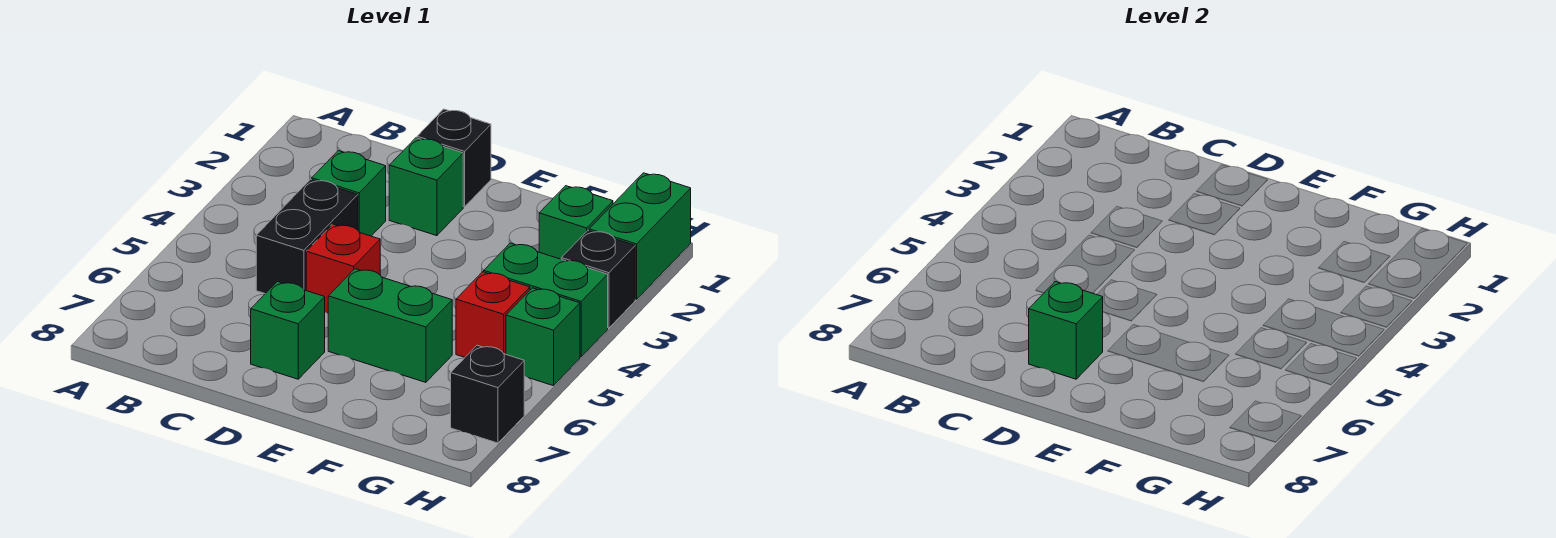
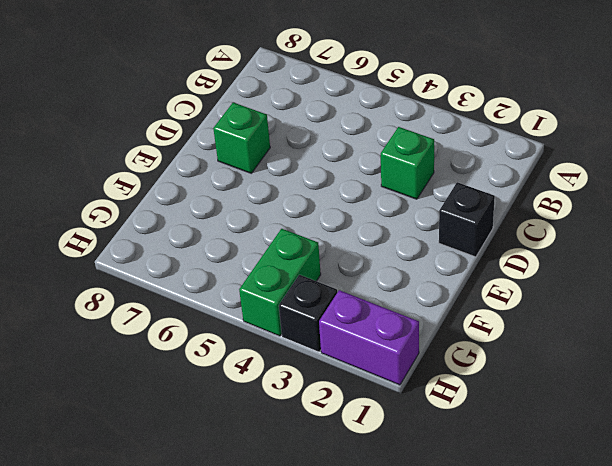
purple 1x2 brick [319,290,419,385] -> green 1x2 brick [589,173,691,299]
none -> black 1x2 brick [256,179,358,294]
none -> green 1x1 brick [389,138,463,236]
none -> red 1x1 brick [306,224,380,313]

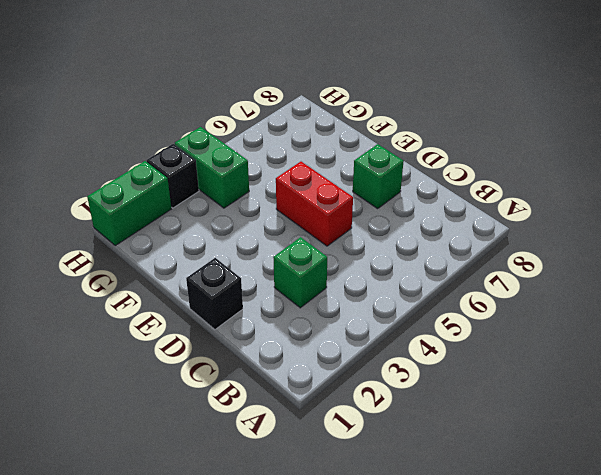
red 1x2 brick [276,162,353,246] -> red 1x1 brick [306,224,380,313]
none -> black 1x2 brick [256,179,358,294]
none -> green 1x1 brick [389,138,463,236]
none -> green 1x2 brick [328,269,452,382]

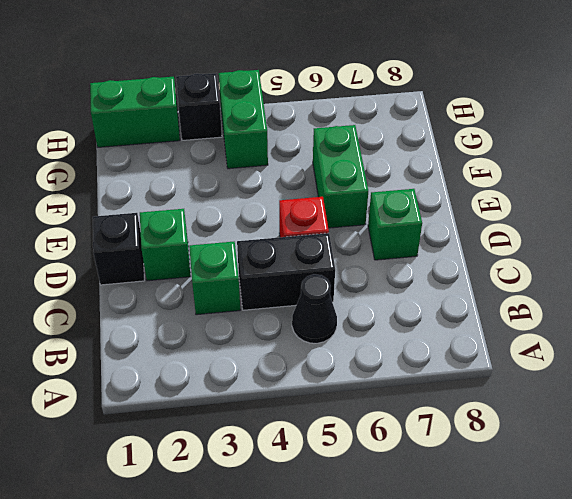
black 1x1 cone [292,274,337,343] -> none
none -> green 1x1 brick [539,186,613,259]
none -> red 1x1 brick [456,272,530,357]
none -> green 1x1 brick [506,288,580,386]

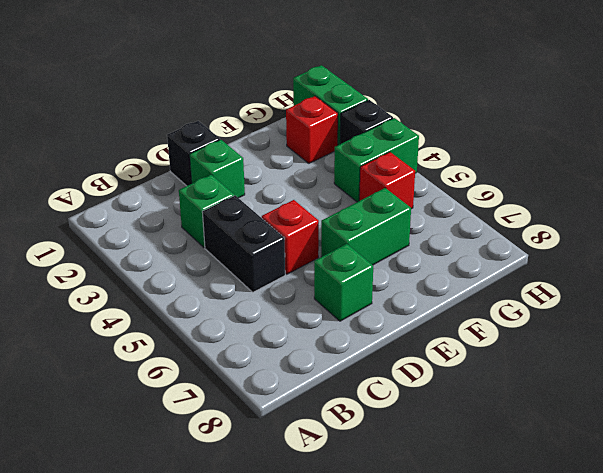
red 1x1 brick [286,96,338,163] -> green 1x1 brick [539,186,613,259]
none -> green 1x1 brick [506,288,580,386]
none -> black 1x1 brick [451,345,524,443]
none -> green 1x1 brick [1029,282,1103,379]

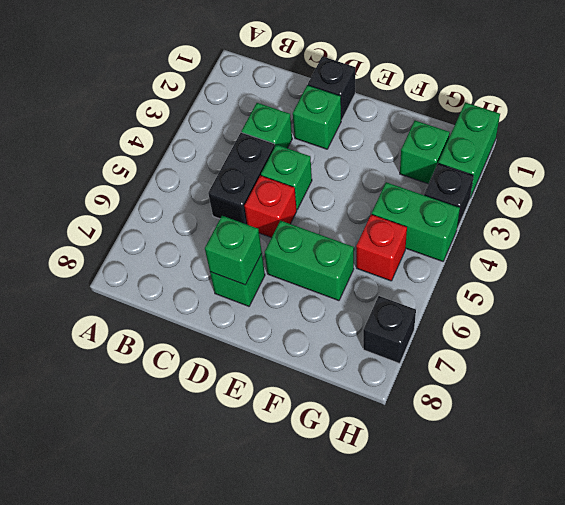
green 1x1 brick [261,145,312,209] -> green 1x1 brick moved to [506,288,580,386]

